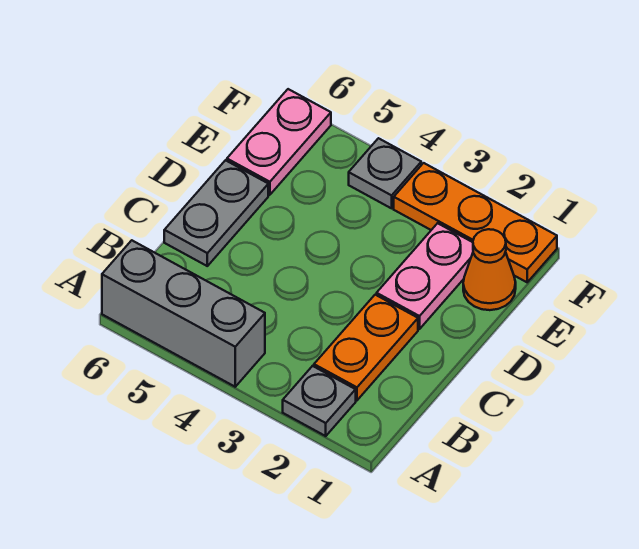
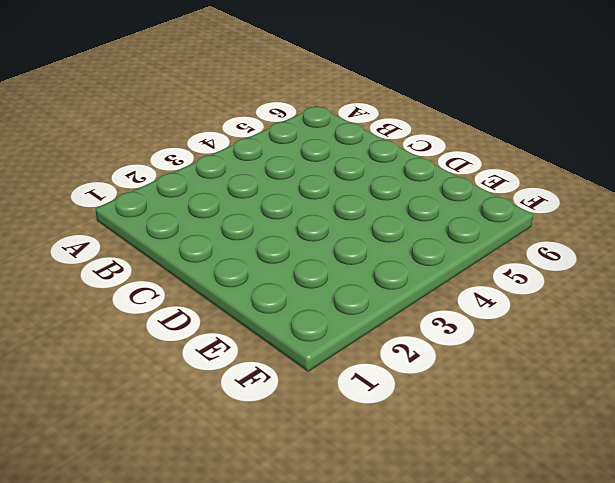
none -> grey 1x1 plate [283,366,356,436]
none -> grey 1x3 brick [102,240,265,387]

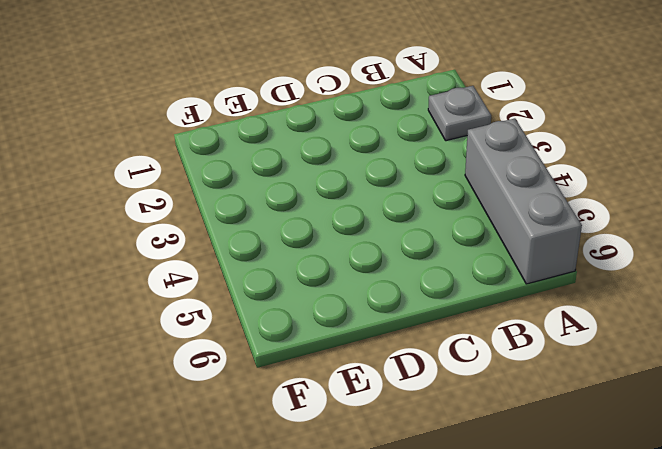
none -> orange 1x2 plate [314,295,418,400]
none -> grey 1x2 plate [164,160,268,266]

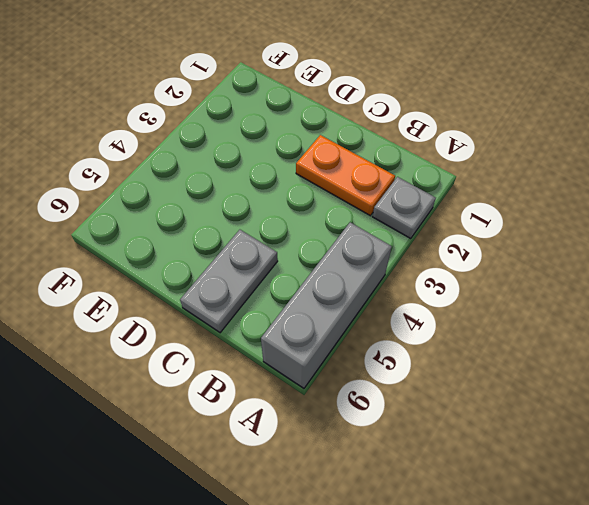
grey 1x2 plate [180,230,278,333] -> grey 1x2 plate turned to [164,160,268,266]
none -> pink 1x2 plate [377,223,473,329]
none -> orange 1x1 cone [463,229,516,310]

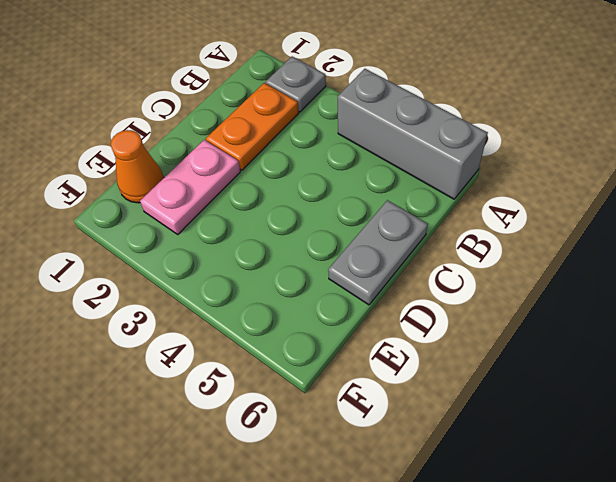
none -> pink 1x2 plate [227,89,331,195]
none -> orange 1x3 plate [394,163,557,282]

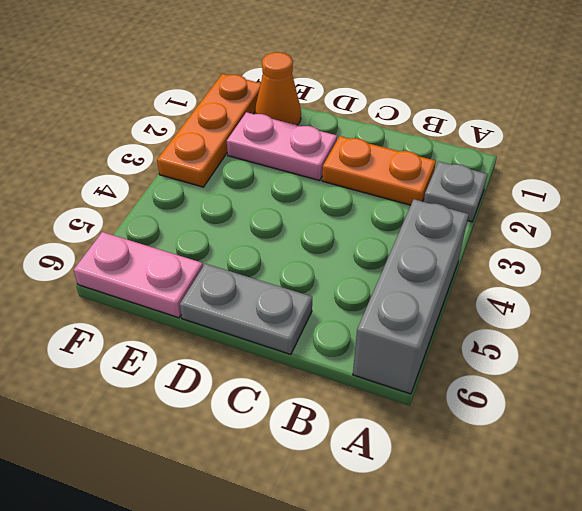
none -> grey 1x1 plate [349,138,421,208]

